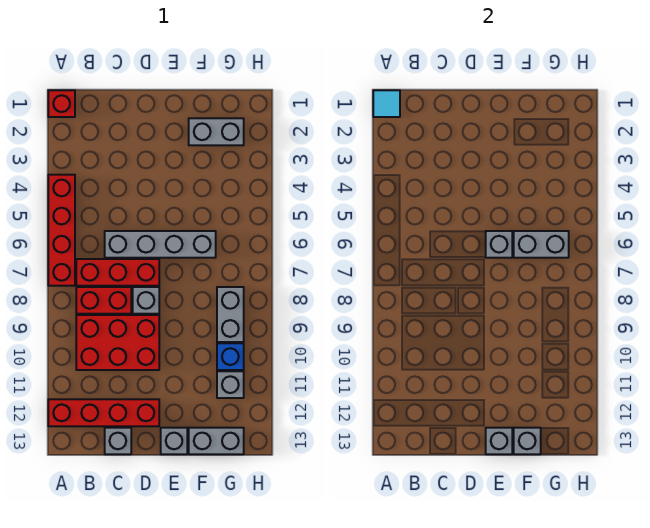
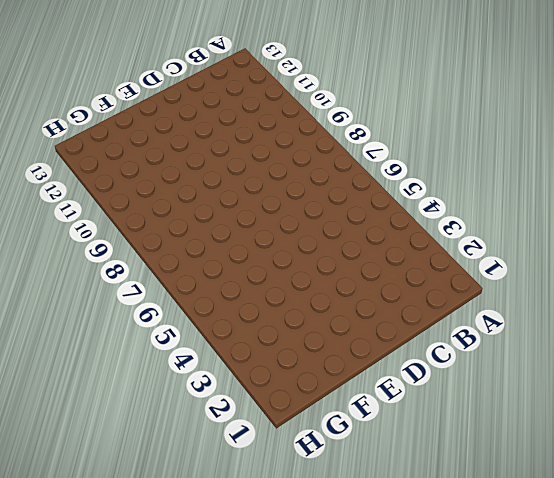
none -> red 1x1 brick [48,90,75,117]
none -> red 1x4 brick [48,175,75,286]
none -> red 1x4 brick [48,399,159,426]

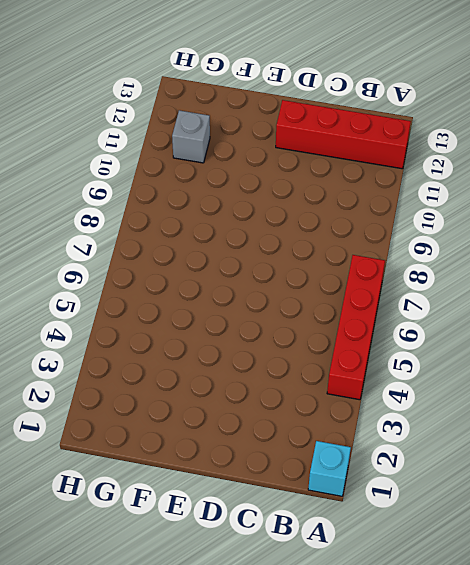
cyan 1x1 brick [308,441,351,496] -> red 1x1 brick [48,90,75,117]
none -> red 1x3 brick [76,259,159,286]
none -> red 1x2 brick [76,287,131,314]
none -> red 2x3 brick [76,315,159,370]

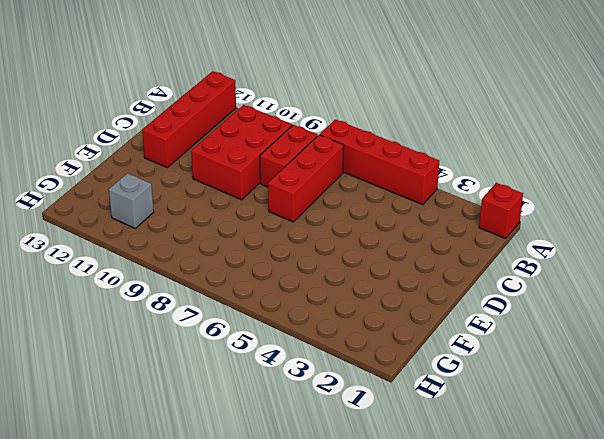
none -> grey 1x4 brick [105,231,216,258]
none -> grey 1x1 brick [105,428,131,454]
none -> grey 1x1 brick [133,287,159,314]

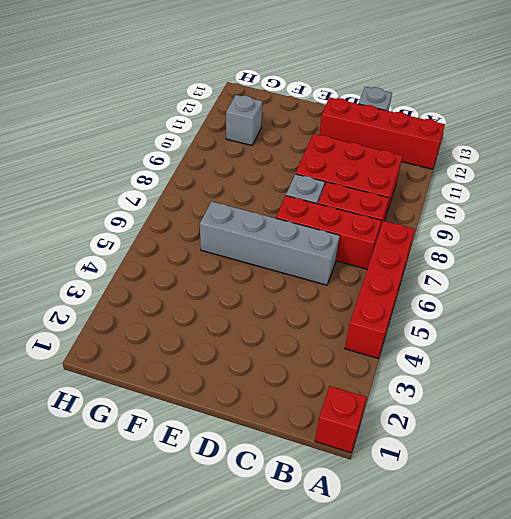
none -> grey 1x1 brick [161,428,187,454]
none -> grey 1x2 brick [189,118,244,145]
none -> grey 1x2 brick [189,428,244,454]

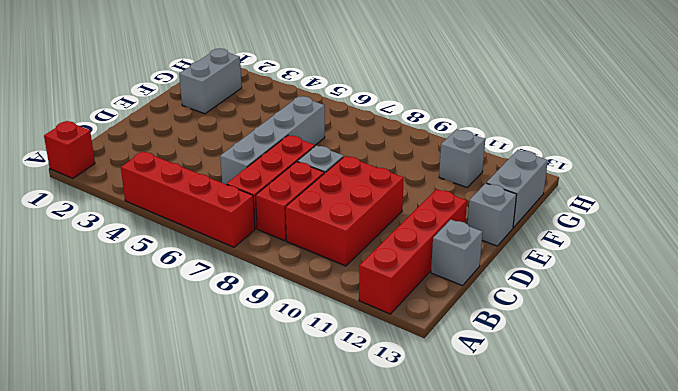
none -> grey 1x2 brick [217,287,244,342]
none -> blue 1x1 brick [217,343,244,370]
none -> cyan 1x1 tile [373,90,400,117]

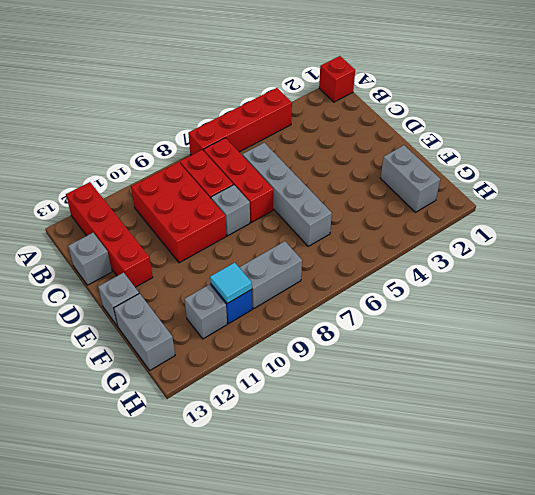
cyan 1x1 tile [210,263,252,304] -> cyan 1x1 tile moved to [373,90,400,117]
none -> grey 1x1 brick [486,231,512,258]
none -> grey 1x1 brick [486,428,512,454]
none -> grey 1x2 brick [514,231,569,258]

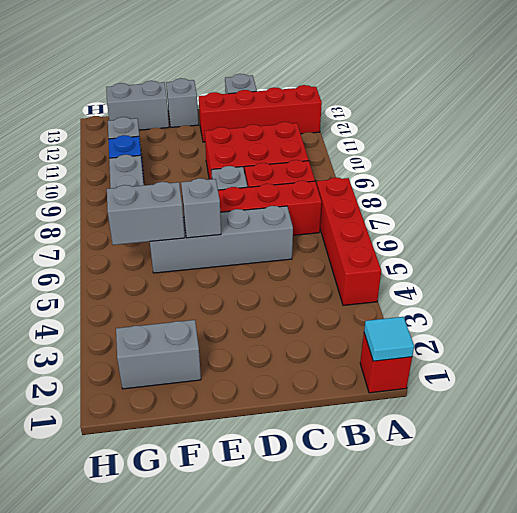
none -> grey 1x1 brick [486,428,512,454]
none -> grey 1x1 brick [514,428,541,454]

